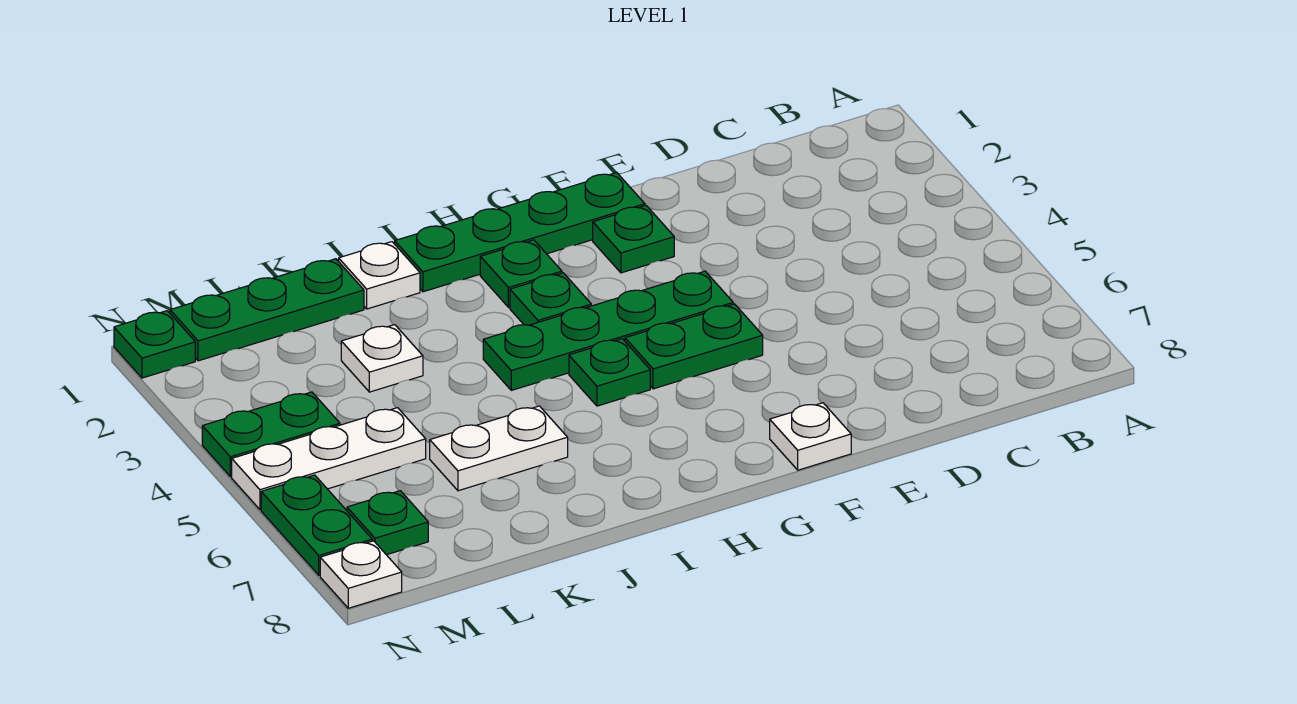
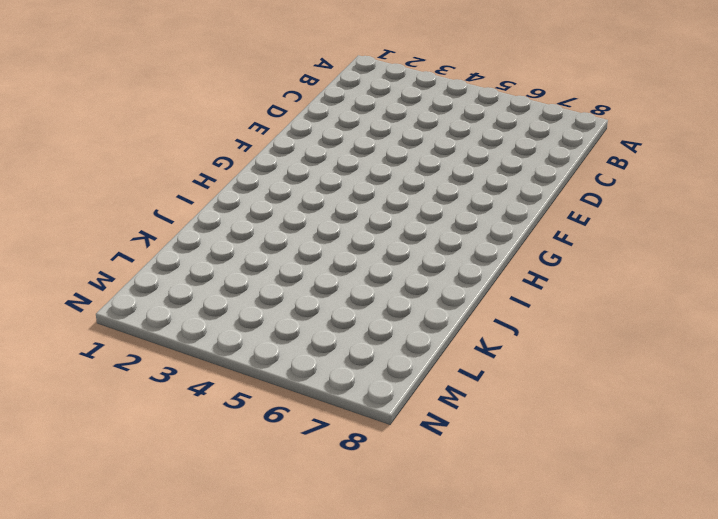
none -> green 1x4 plate [395,173,645,292]
none -> green 1x1 plate [593,206,674,273]
none -> green 1x4 plate [483,271,733,390]

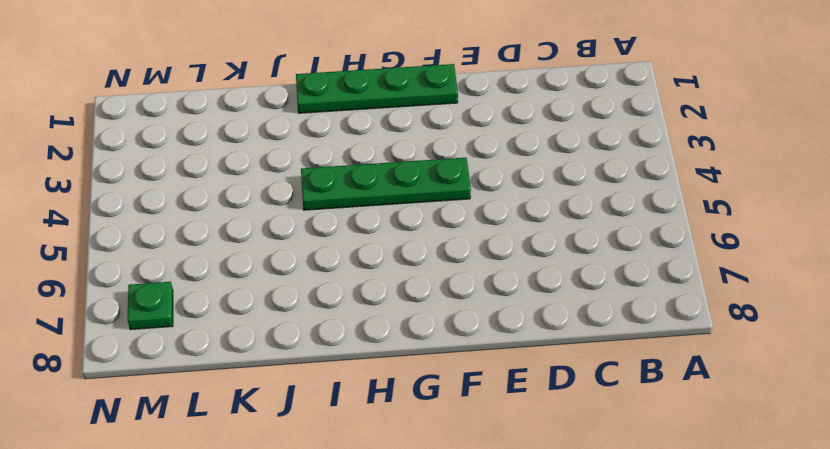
none -> green 1x1 plate [593,206,674,273]
none -> green 1x2 plate [625,304,763,389]
none -> white 1x1 plate [770,403,851,470]

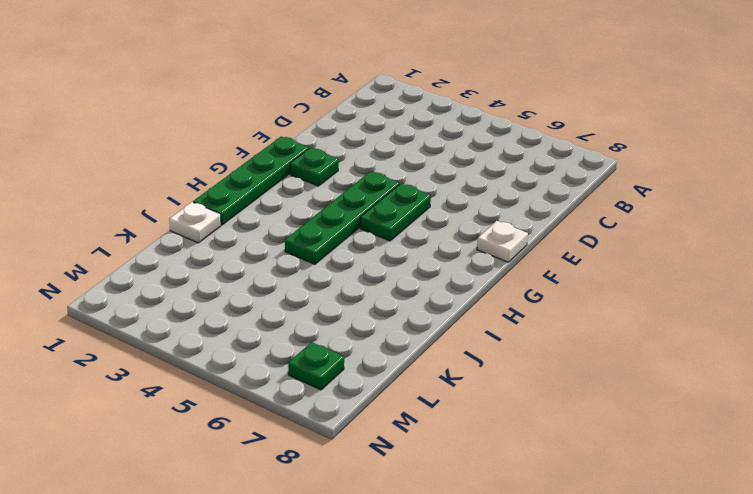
none -> green 1x1 plate [480,240,562,307]
none -> green 1x1 plate [510,273,591,325]
none -> green 1x1 plate [569,339,650,406]

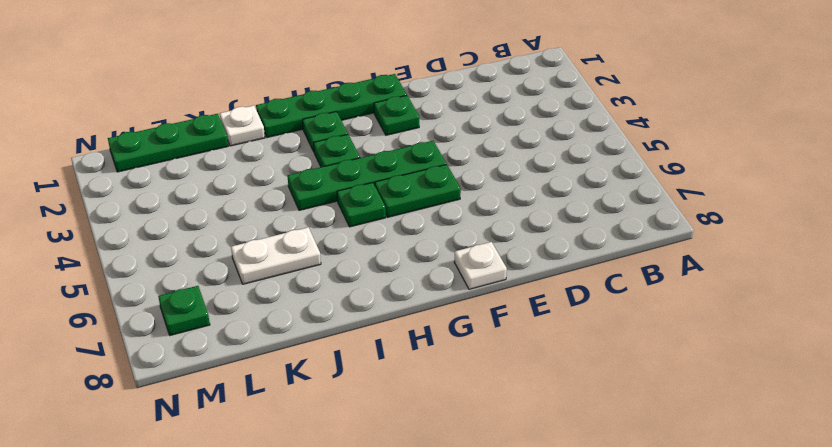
none -> white 1x1 plate [341,325,423,392]
none -> white 1x3 plate [232,408,426,510]
none -> green 1x2 plate [202,392,340,477]

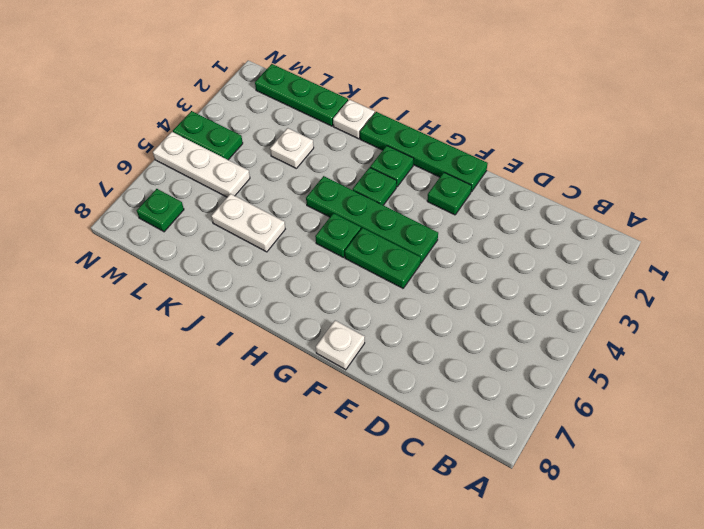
none -> green 1x1 plate [114,311,195,378]
none -> green 1x2 plate [261,475,372,575]
none -> white 1x1 plate [320,541,402,608]

